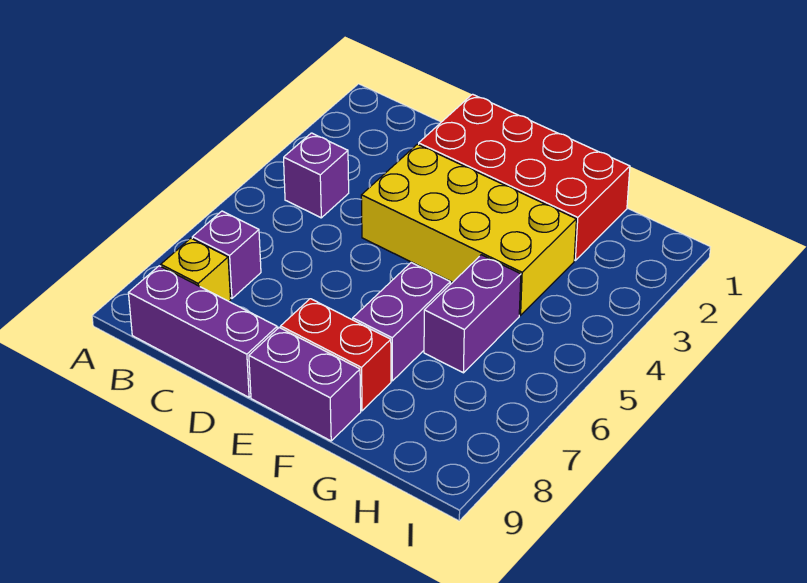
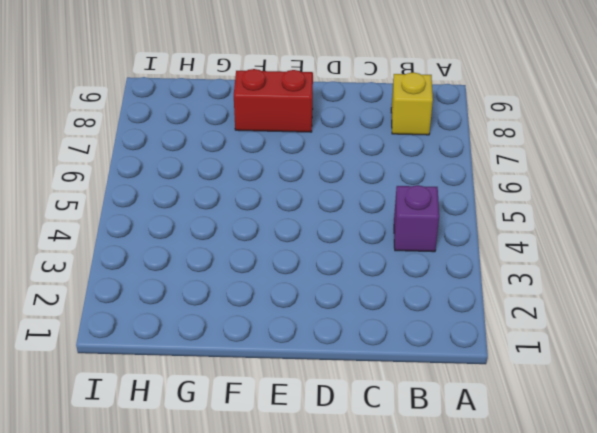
none -> purple 1x1 brick [192,211,261,298]
none -> purple 1x3 brick [129,266,277,397]

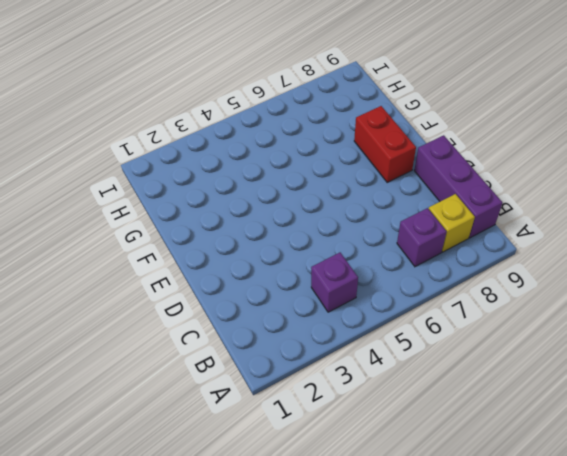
none -> red 2x4 brick [419,94,630,260]
none -> yellow 2x4 brick [361,144,576,315]

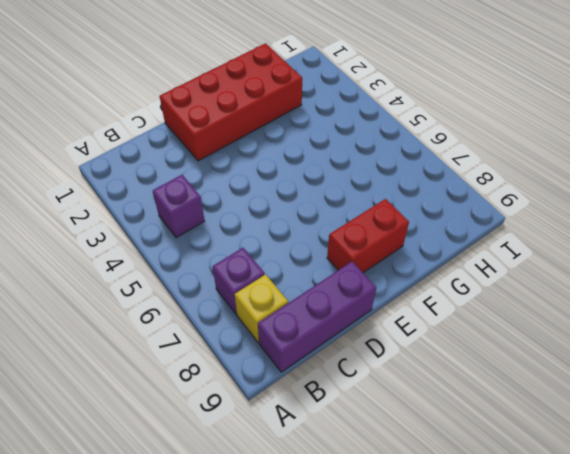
none -> yellow 2x4 brick [361,144,576,315]
none -> purple 1x2 brick [249,327,361,441]

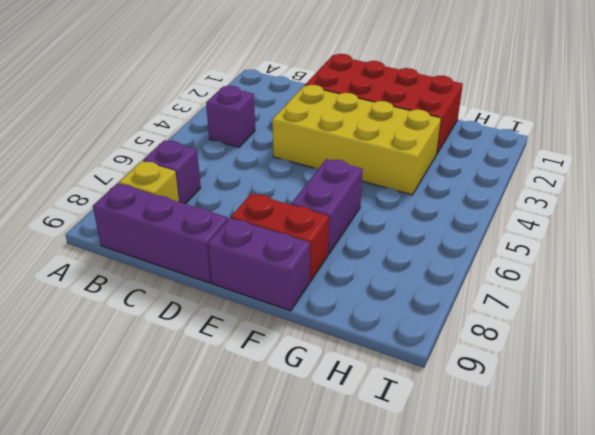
none -> purple 1x2 brick [424,255,521,373]

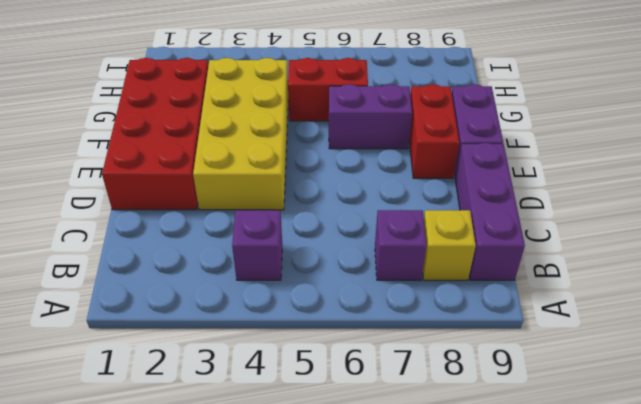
red 1x2 brick [288,58,368,121] -> purple 1x2 brick [424,255,521,373]

